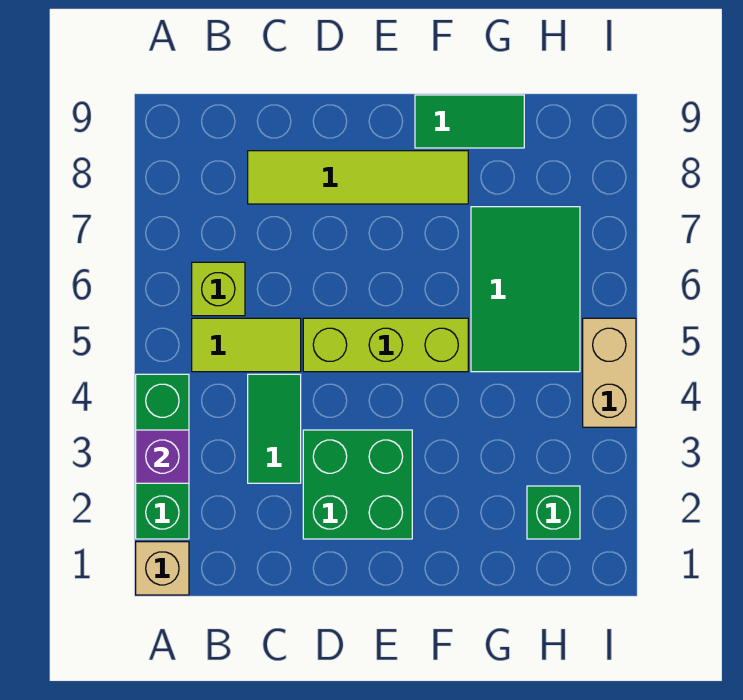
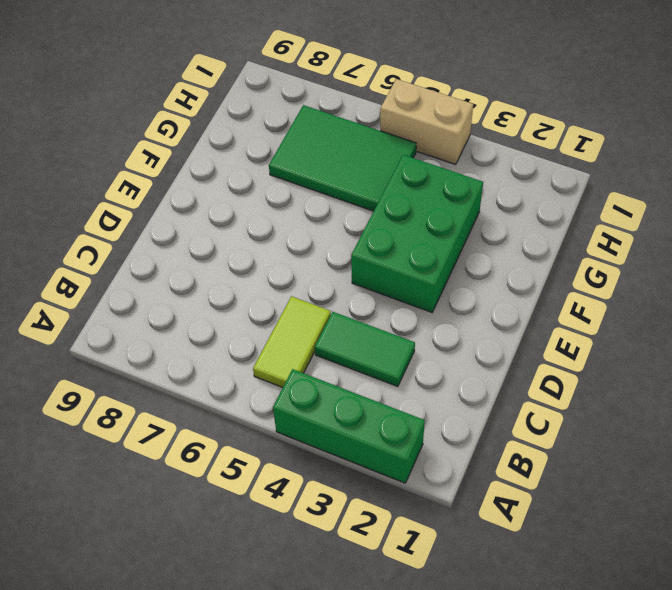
green 2x3 brick [351,155,483,312] -> green 2x2 brick [303,430,412,539]
none -> tan 1x1 brick [136,542,189,595]
none -> lime 1x1 brick [192,262,245,316]
none -> lime 1x4 tile [248,151,468,204]

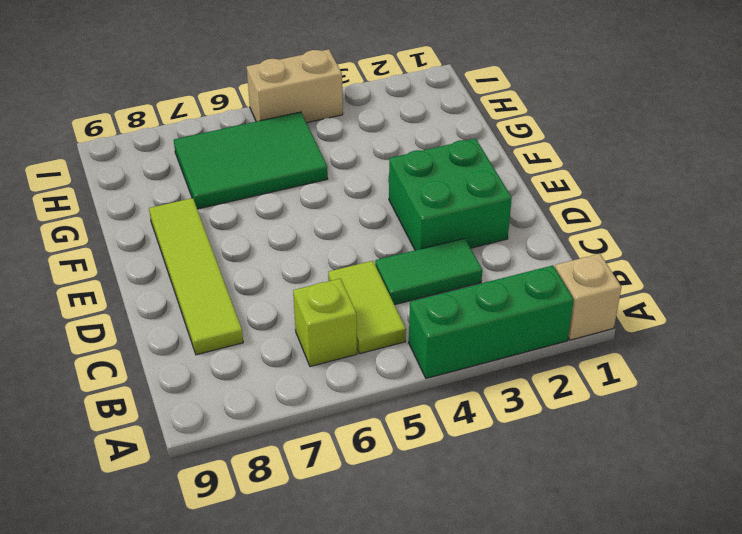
none -> lime 1x3 brick [303,318,468,372]
none -> green 1x2 tile [415,95,524,148]
none -> green 1x1 brick [527,486,580,539]

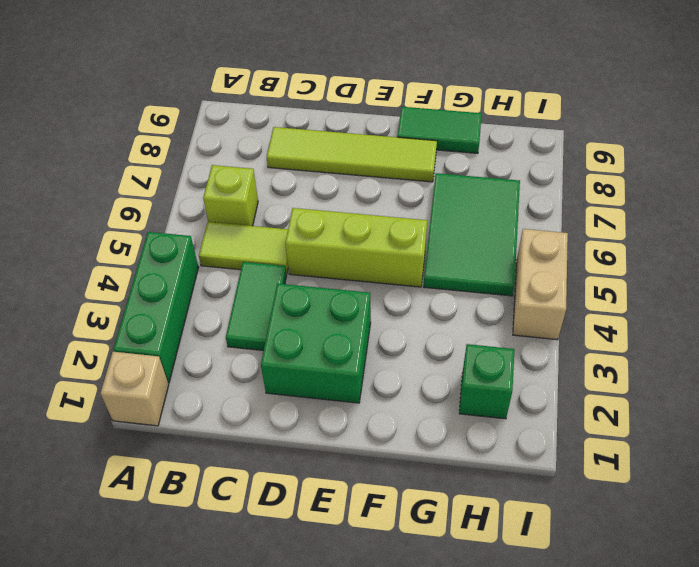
none -> purple 1x1 brick [136,430,189,483]

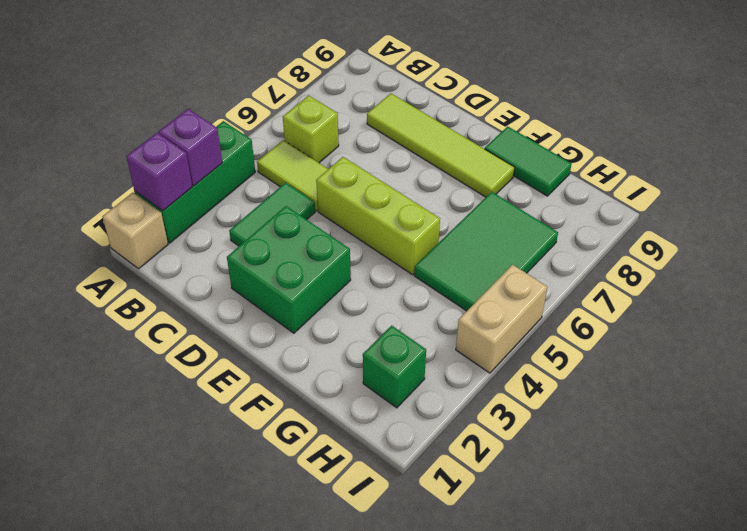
purple 1x1 brick [126,133,192,211] -> none

